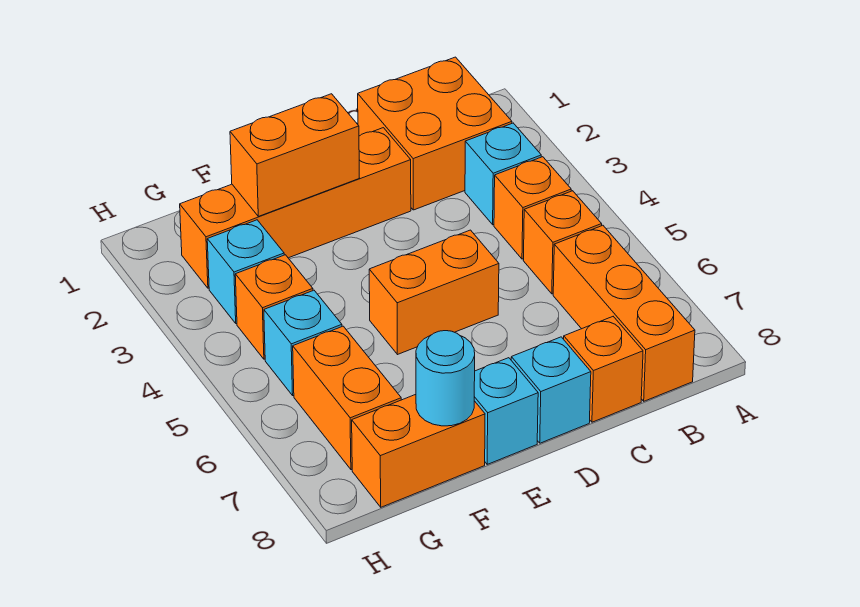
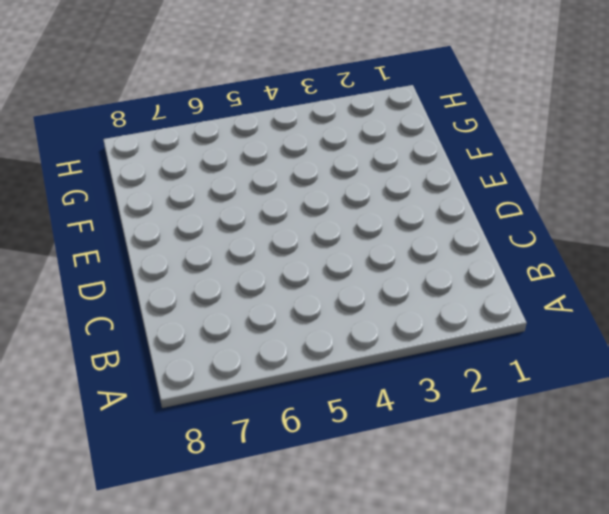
none -> orange 2x2 brick [358,57,512,210]
none -> cyan 1x1 brick [465,123,541,225]
none -> orange 1x1 brick [494,157,571,259]

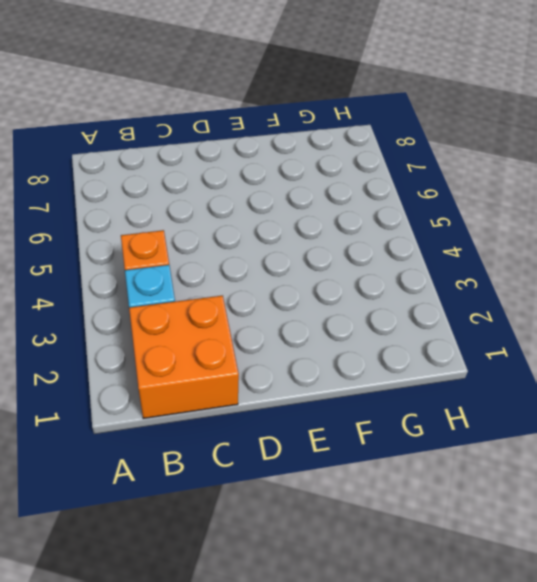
none -> orange 1x1 brick [523,191,602,294]
none -> orange 1x3 brick [553,225,695,401]
none -> orange 1x1 brick [564,317,643,422]

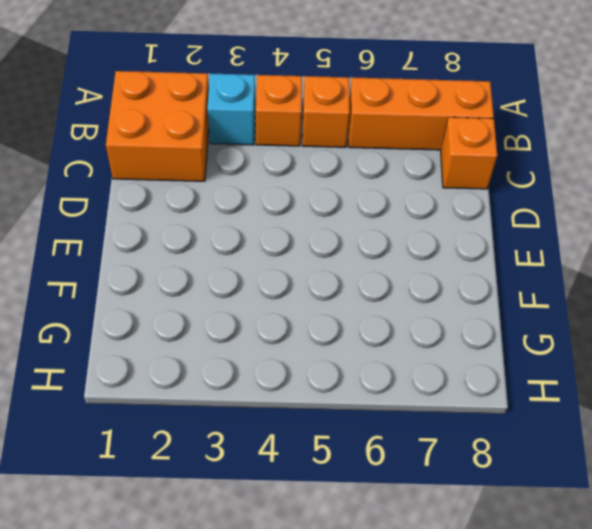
none -> orange 1x4 brick [180,128,411,288]
none -> orange 1x2 brick [369,230,499,355]
none -> cyan 1x1 brick [511,337,591,443]

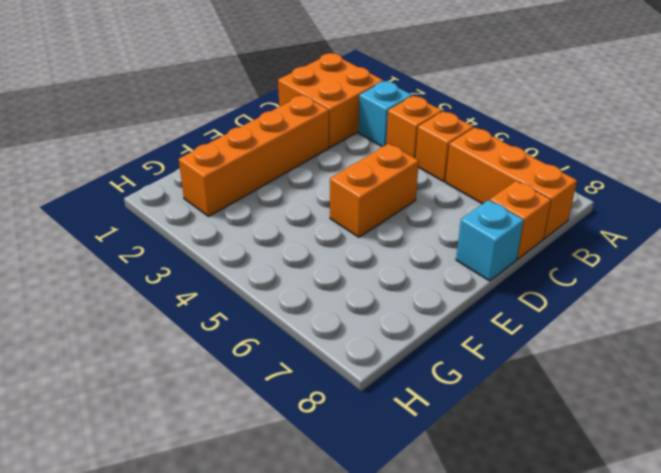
none -> cyan 1x1 brick [474,358,538,464]
none -> orange 1x2 brick [352,394,485,507]
none -> cyan 1x1 brick [207,220,284,324]

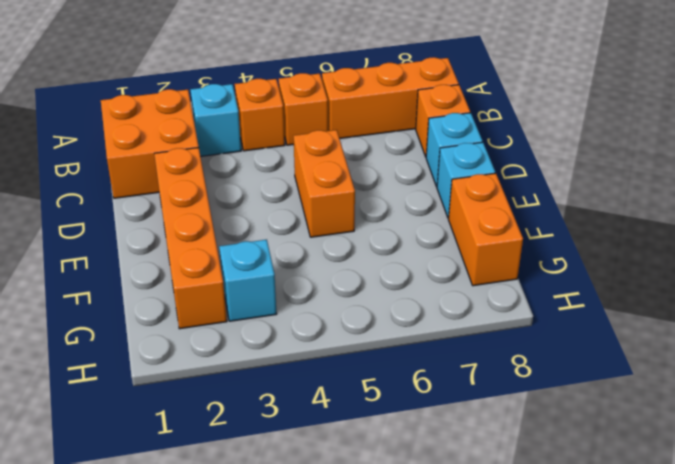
none -> orange 1x1 brick [235,255,313,359]
none -> cyan 1x1 brick [264,290,342,395]
none -> orange 1x2 brick [293,326,401,470]

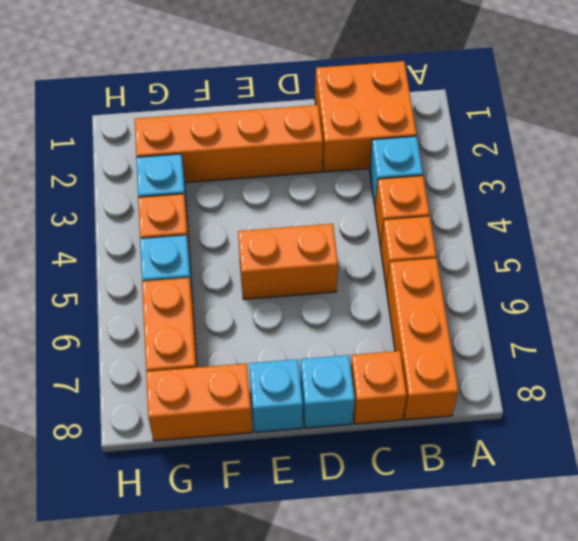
none -> orange 1x2 brick [230,94,359,216]
none -> cyan 1x1 round brick [416,331,475,426]

